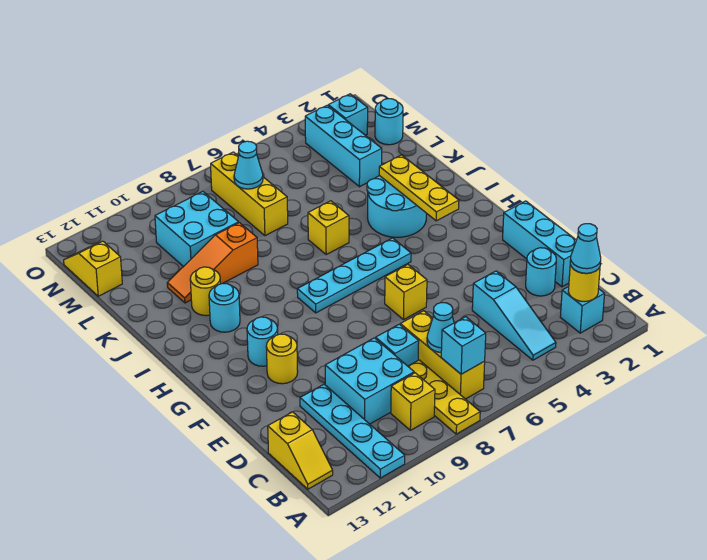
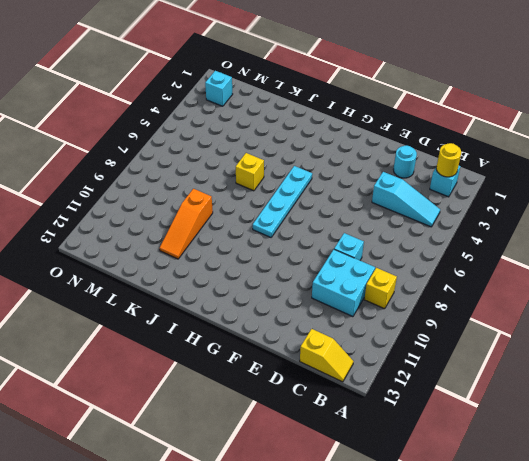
none -> yellow 1x3 plate [408,360,480,434]
none -> cyan 1x4 plate [300,384,405,478]
none -> yellow 1x3 brick [400,311,485,399]
none -> cyan 1x3 brick [503,201,576,287]

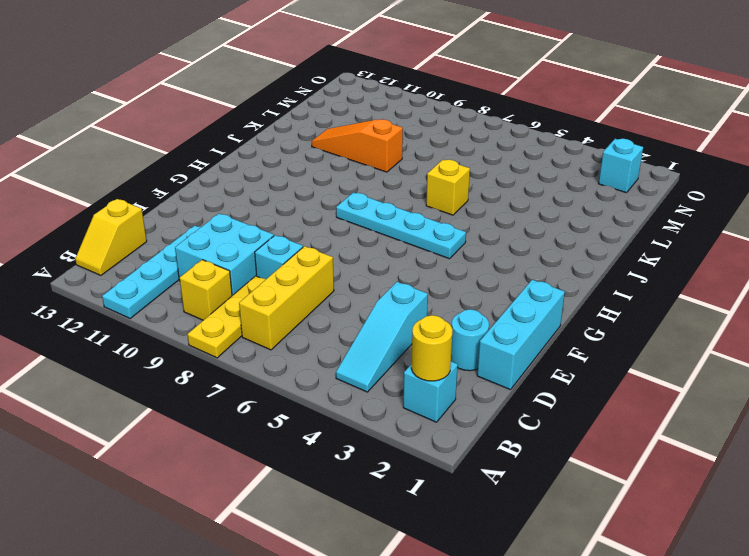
none -> yellow 1x1 brick [385,265,427,320]
none -> yellow 1x1 round brick [266,334,298,384]
none -> cyan 1x1 round brick [247,317,278,366]
none -> cyan 2x2 round brick [367,176,426,237]

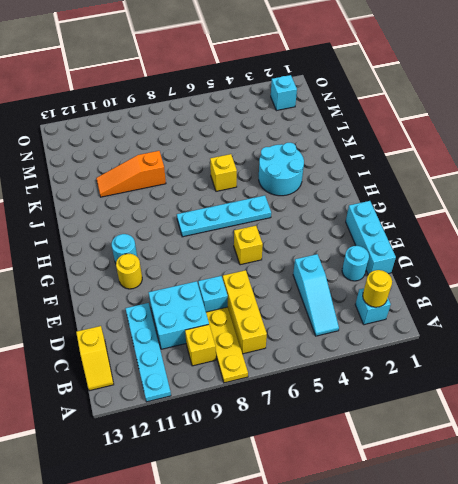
none -> cyan 1x1 round brick [209,283,240,332]
none -> yellow 1x1 round brick [190,267,220,316]
none -> cyan 1x3 brick [305,105,382,187]
none -> yellow 1x3 brick [211,152,288,236]

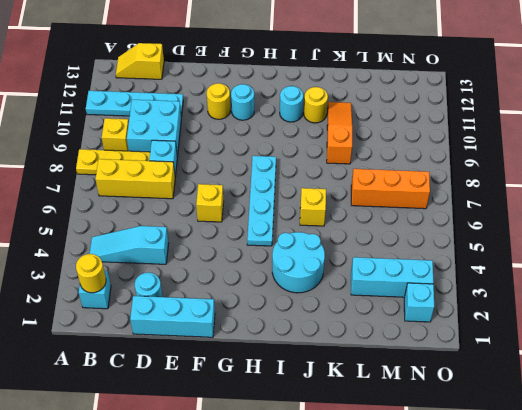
orange 1x3 brick [351,169,430,209] -> yellow 1x3 brick [211,152,288,236]
none -> cyan 2x2 brick [155,192,239,267]
none -> cyan 1x1 round brick [375,99,403,145]
none -> yellow 1x2 slope [64,241,122,296]
none -> cyan 1x1 brick [441,317,486,374]

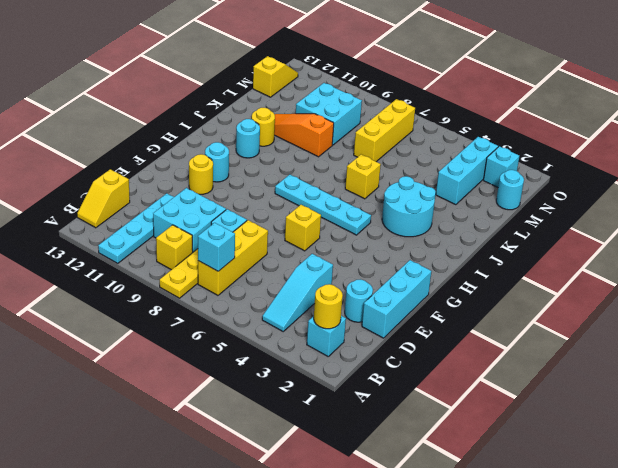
none -> cyan 1x1 cone [427,303,454,352]
none -> yellow 1x3 plate [379,155,459,221]
none -> cyan 1x1 cone [234,141,263,189]
none -> cyan 1x1 cone [570,224,601,273]

